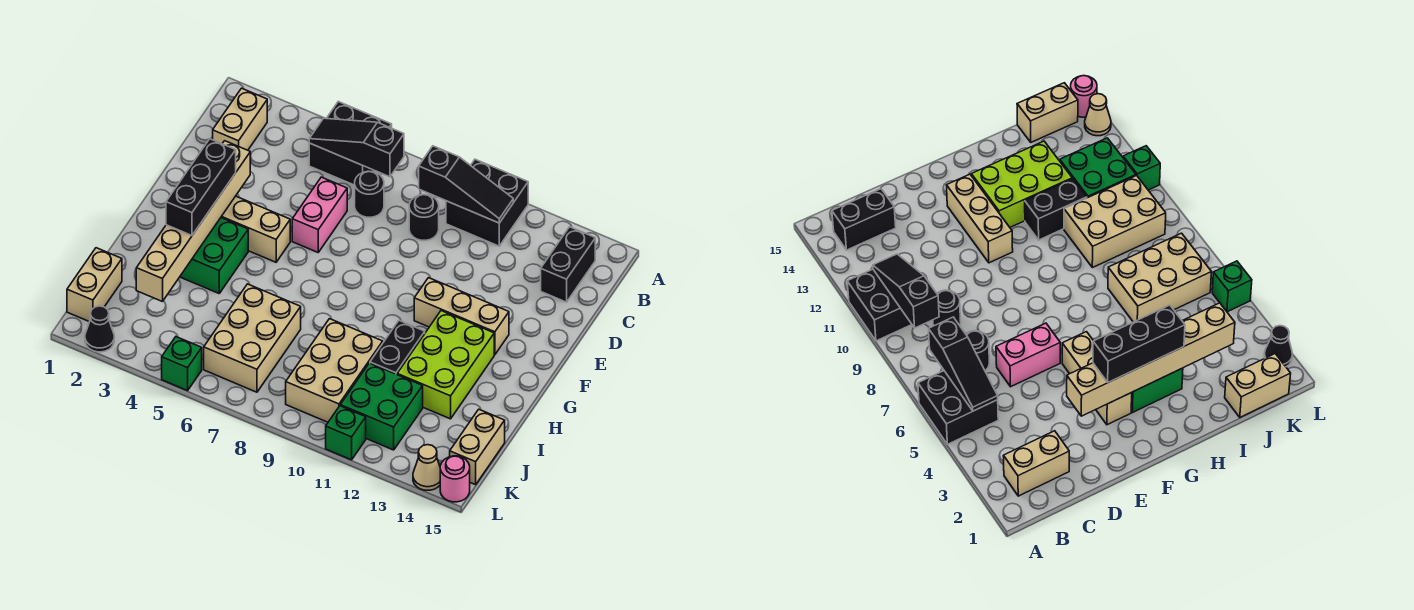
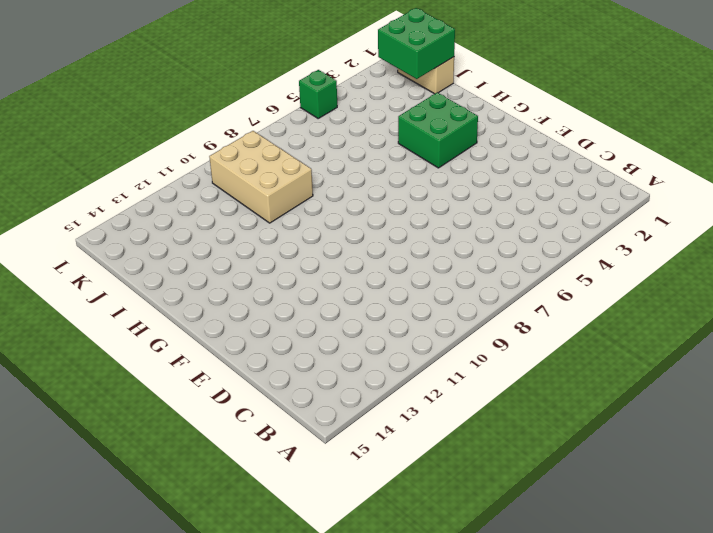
green 2x2 brick [378,8,455,79] -> green 2x2 brick moved to [340,363,423,450]
none -> black 2x2 brick [309,102,392,185]
none -> black 2x2 brick [446,159,528,246]
none -> tan 1x2 brick [213,88,267,150]

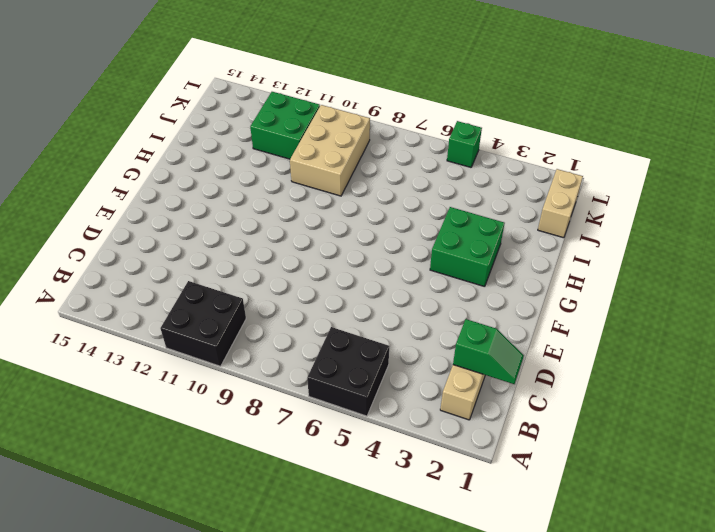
green 1x2 slope [453,319,524,384] -> none
none -> black 1x2 brick [541,227,595,302]
none -> black 1x1 round brick [355,171,384,217]
none -> black 1x1 round brick [409,195,439,240]

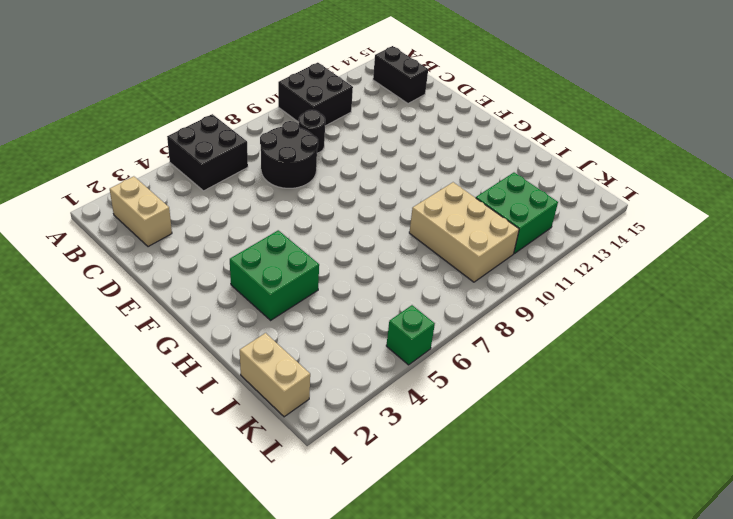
black 2x2 round brick [260,121,318,188] -> black 1x1 round brick [355,171,384,217]
none -> pink 1x2 brick [292,177,347,252]
none -> tan 1x3 brick [221,196,290,262]
none -> tan 1x3 brick [414,278,509,355]

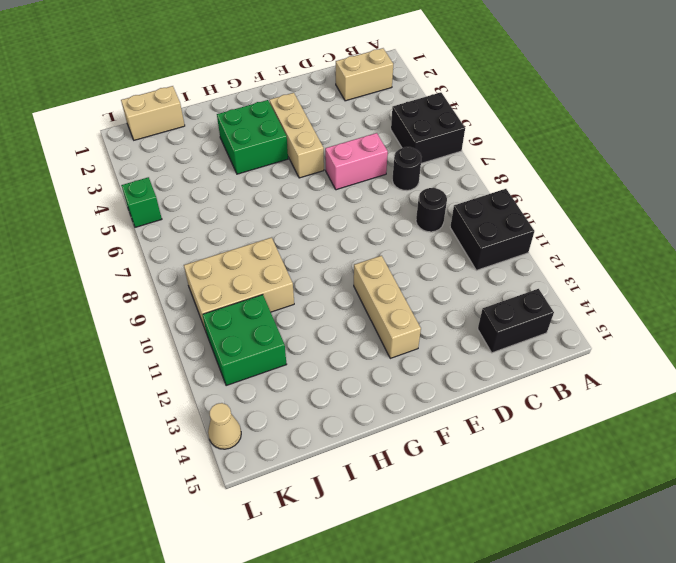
none -> lime 2x3 brick [397,311,494,419]
none -> black 1x2 brick [370,321,425,374]
none -> tan 2x3 brick [204,284,301,392]

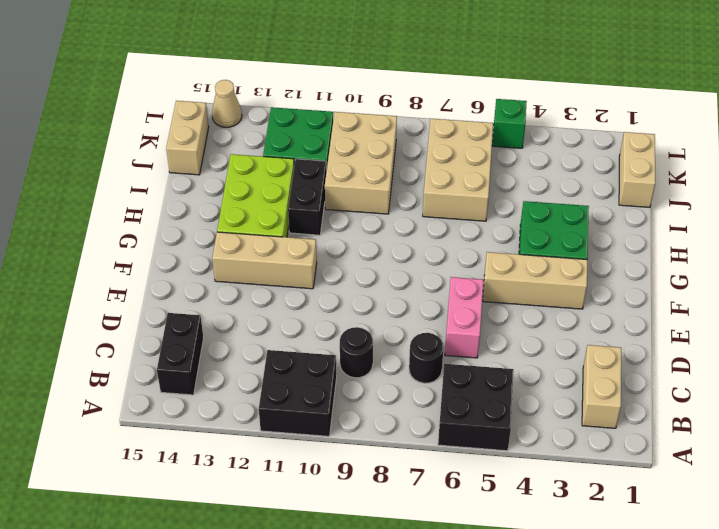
none -> black 1x1 cone [85,306,114,352]
none -> green 1x1 brick [326,406,366,460]
none -> pink 1x1 round brick [440,456,470,502]

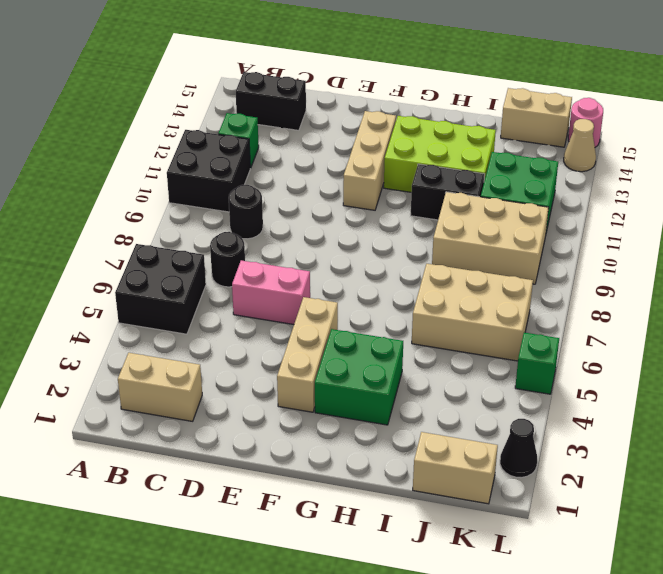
green 1x1 brick [218,113,259,168] -> green 1x1 brick moved to [326,406,366,460]
none -> black 1x3 slope [309,118,404,177]
none -> black 1x3 slope [419,146,513,223]
none -> tan 1x6 brick [136,141,250,302]

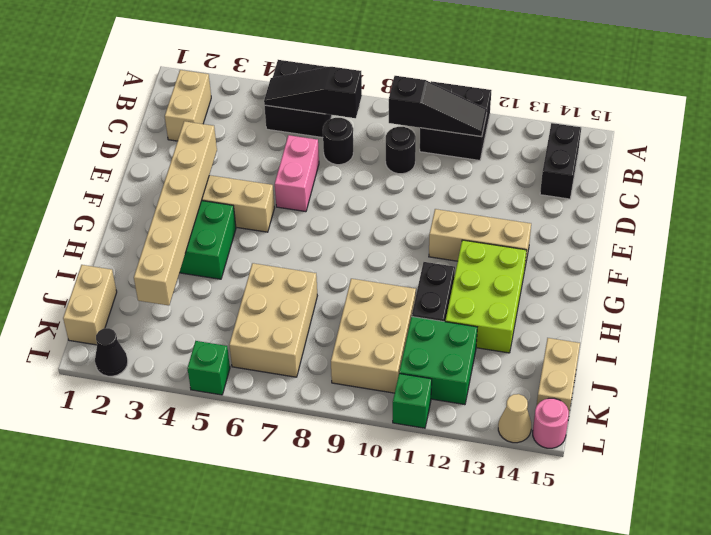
none -> black 1x3 brick [166,139,236,235]

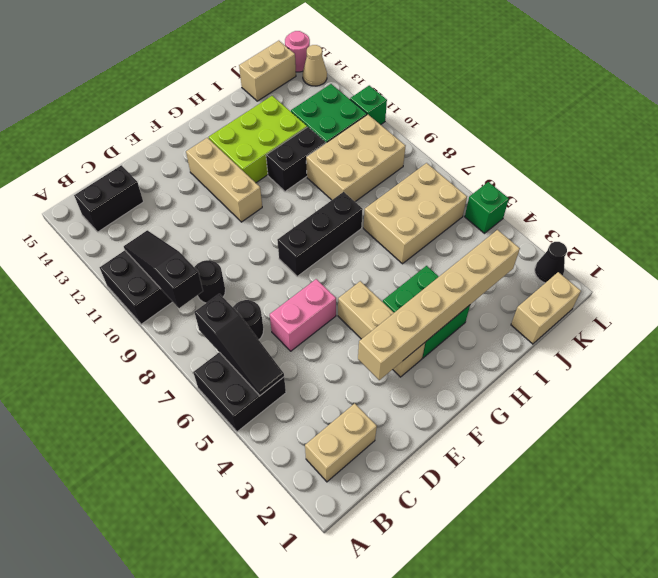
black 1x3 brick [277,192,363,276] -> black 1x3 brick moved to [166,139,236,235]

